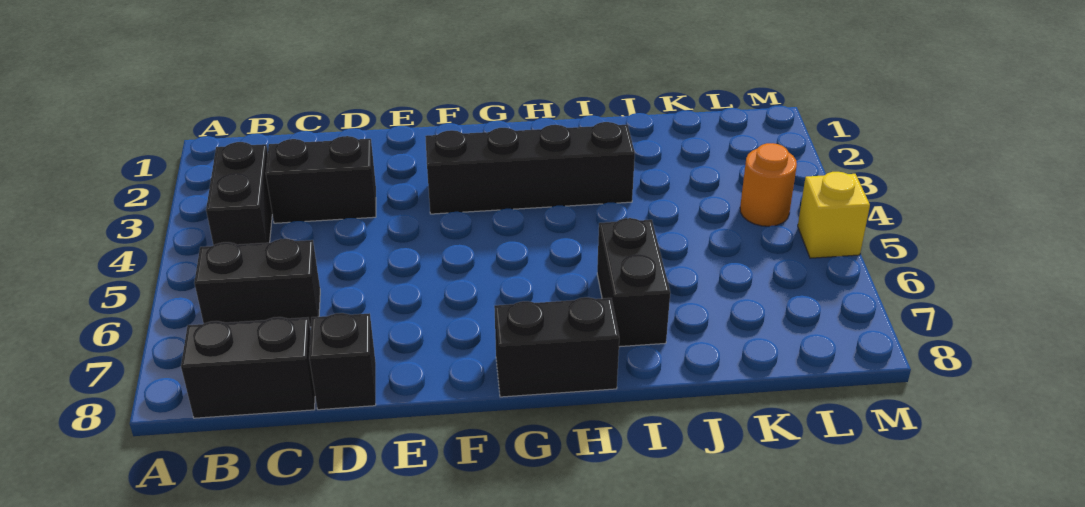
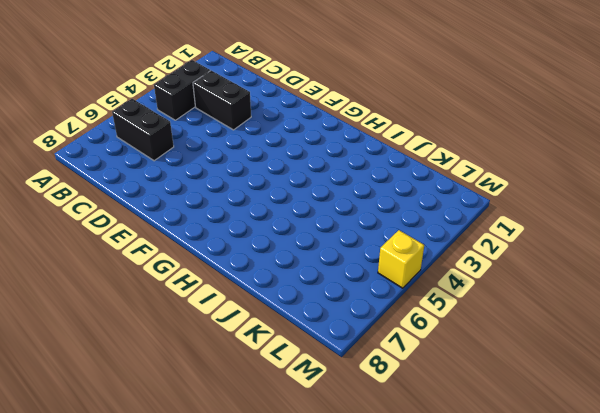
none -> black 1x2 brick [181,317,315,418]
none -> black 1x1 brick [309,313,376,410]

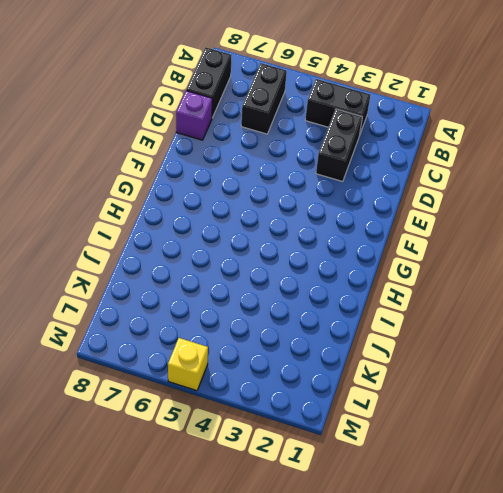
purple 1x1 brick [176,91,212,140] -> black 1x1 brick [309,313,376,410]
none -> black 1x4 brick [425,122,635,214]
none -> black 1x2 brick [494,297,619,397]

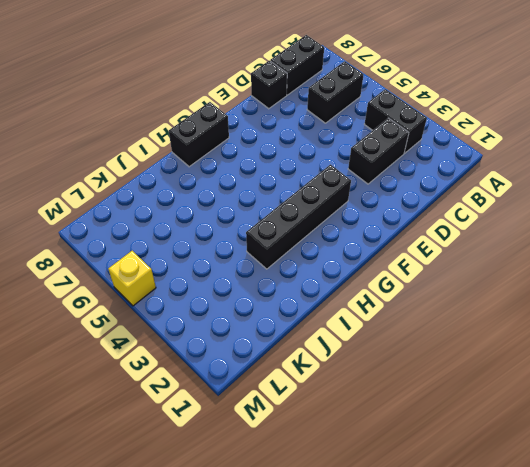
none -> black 1x2 brick [597,218,670,347]
none -> orange 1x1 round brick [740,143,797,226]

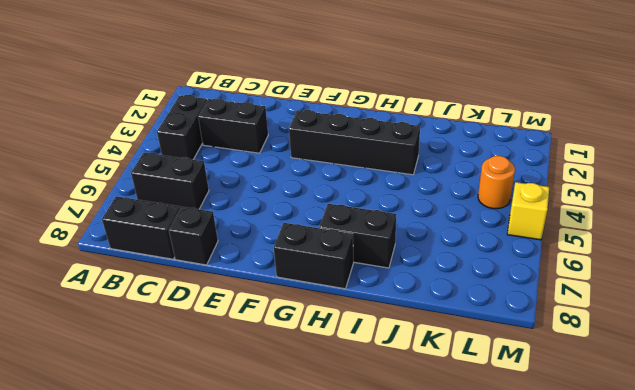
black 1x2 brick [319,204,396,268] -> black 1x2 brick turned to [597,218,670,347]

